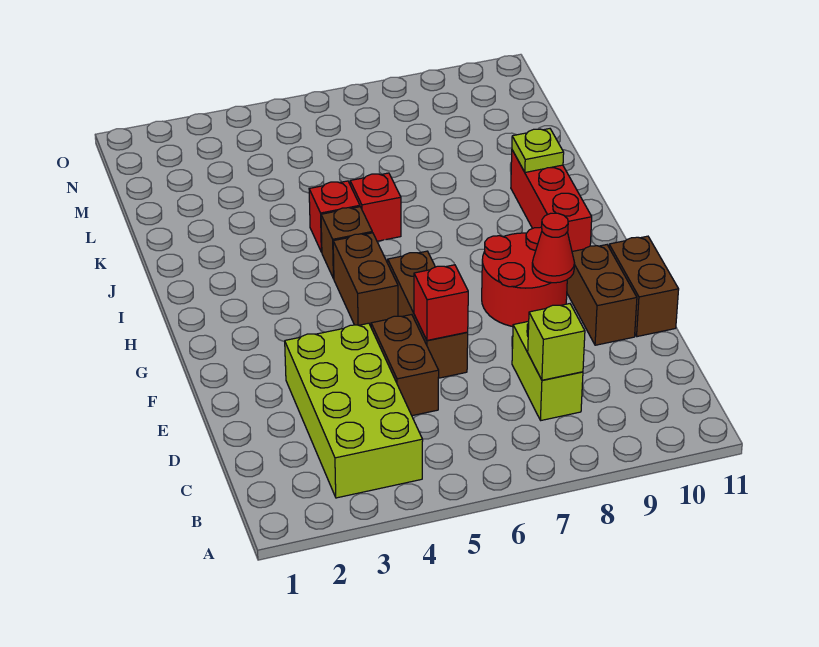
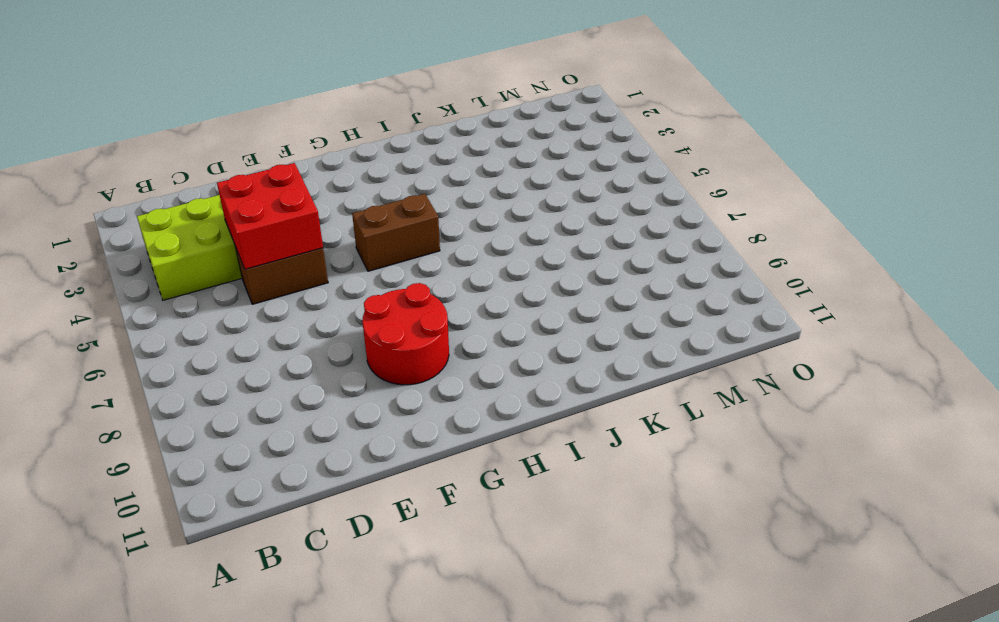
red 2x2 brick [217,163,323,269] -> none
none -> lime 1x2 brick [512,321,583,420]
none -> brown 1x3 brick [388,251,468,378]
none -> brown 1x2 brick [567,245,637,345]

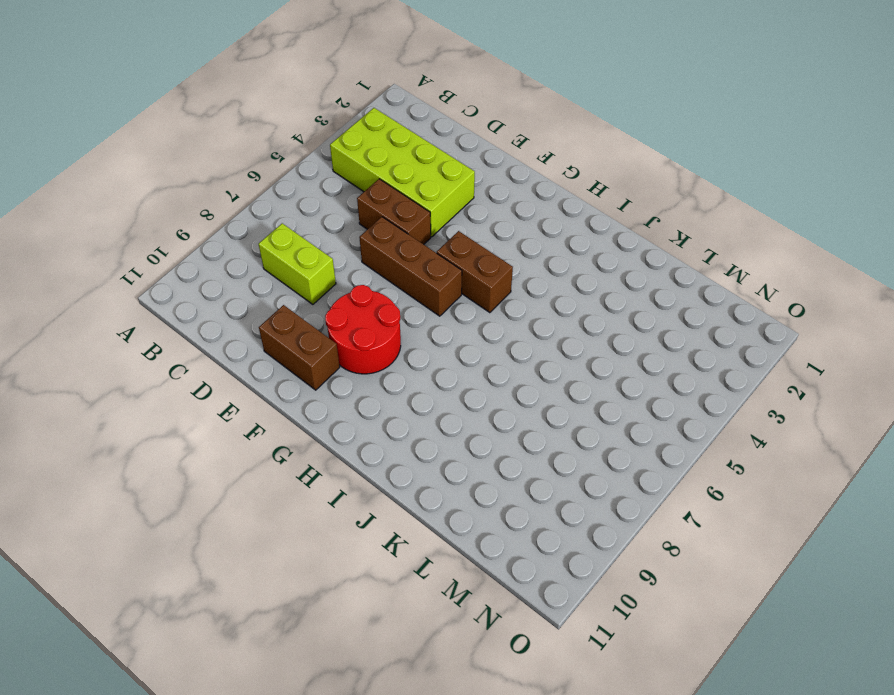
none -> brown 1x2 brick [609,236,679,337]
none -> red 1x3 brick [511,150,592,251]
none -> brown 1x1 brick [321,207,372,279]

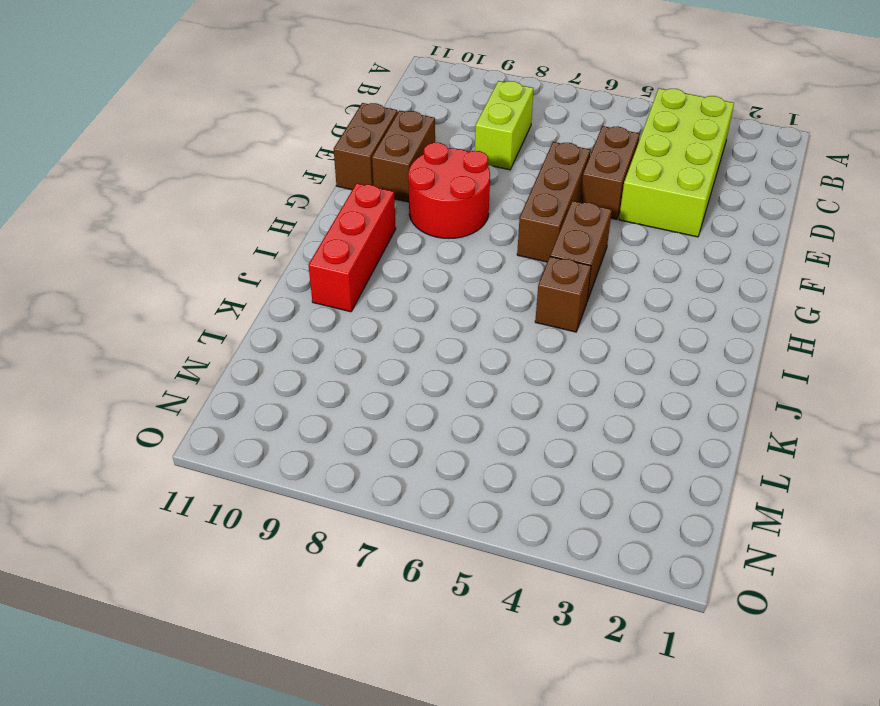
none -> red 1x1 brick [309,181,360,252]
none -> red 1x1 brick [350,173,401,241]
none -> lime 1x1 brick [528,304,585,380]

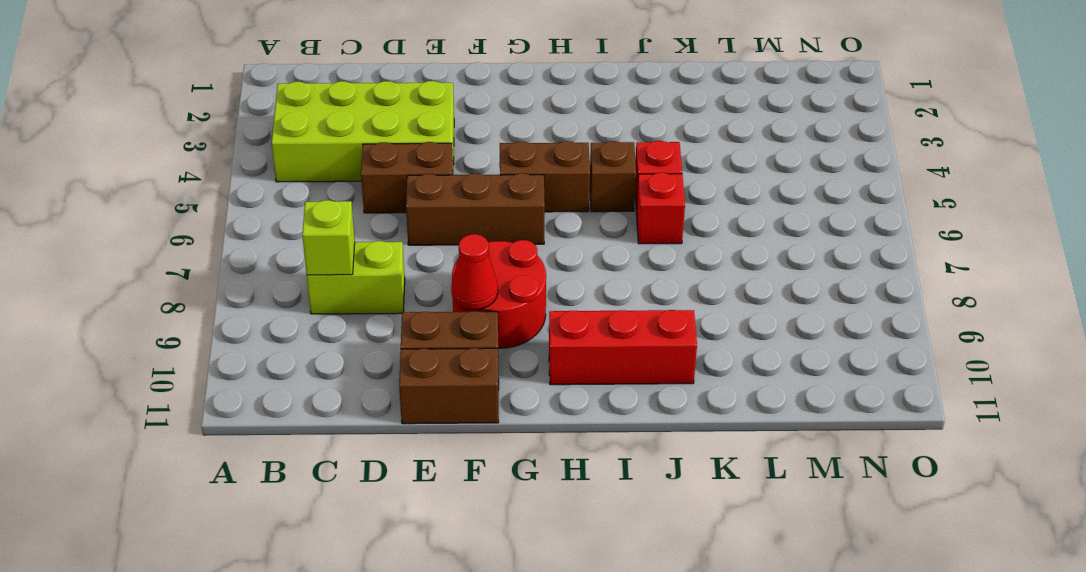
none -> red 1x1 brick [414,265,468,340]
none -> lime 1x1 plate [512,129,564,172]

